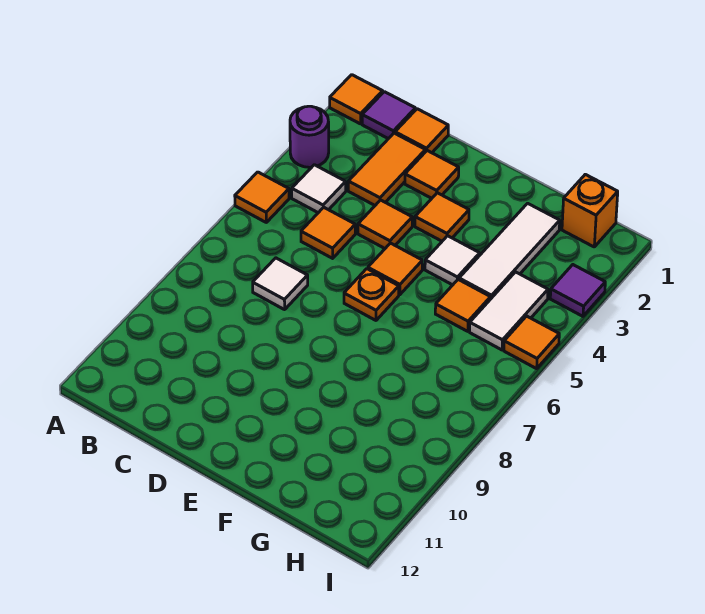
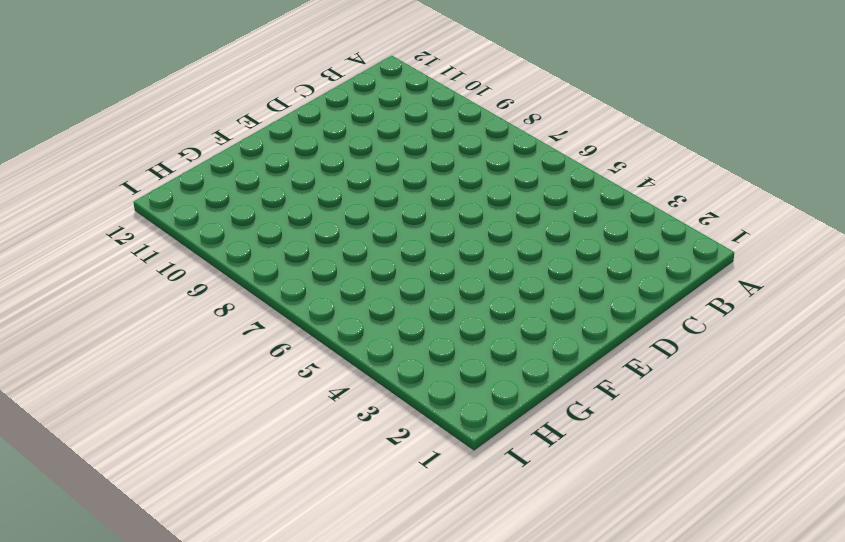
none -> orange 1x1 tile [330,75,383,124]
none -> purple 1x1 round brick [290,106,329,167]
none -> orange 1x1 tile [235,172,289,222]

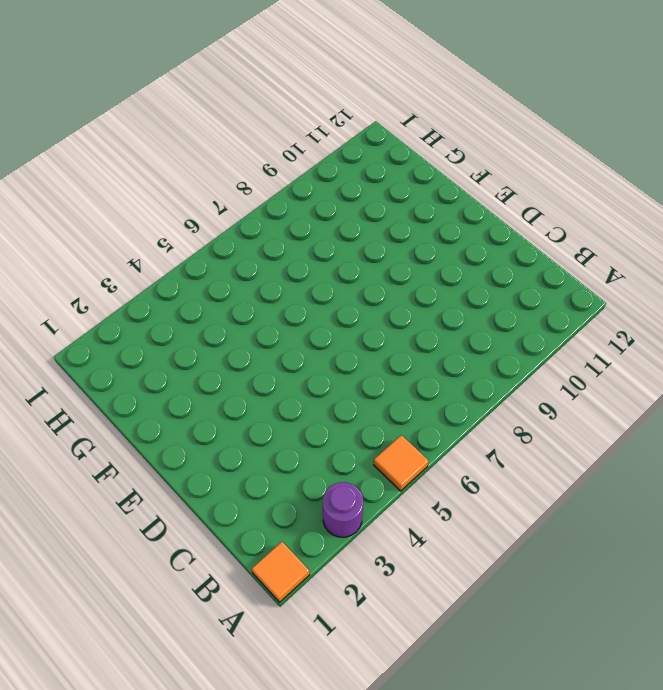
none -> purple 1x1 tile [362,92,415,139]
none -> white 1x1 tile [292,165,346,213]
none -> orange 1x1 tile [395,109,448,153]

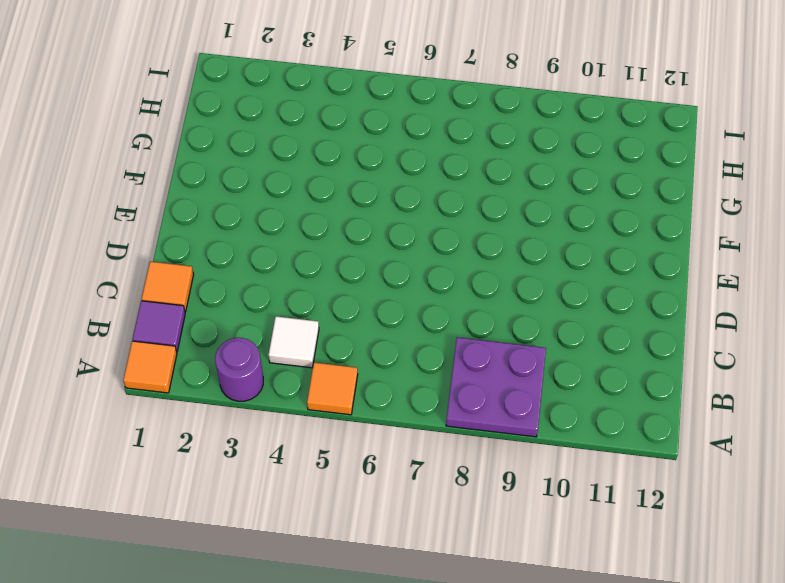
purple 2x2 plate [446,337,546,437] -> none
none -> orange 1x2 tile [348,133,425,205]
none -> orange 1x1 tile [301,207,355,258]
none -> white 1x1 tile [253,258,308,310]

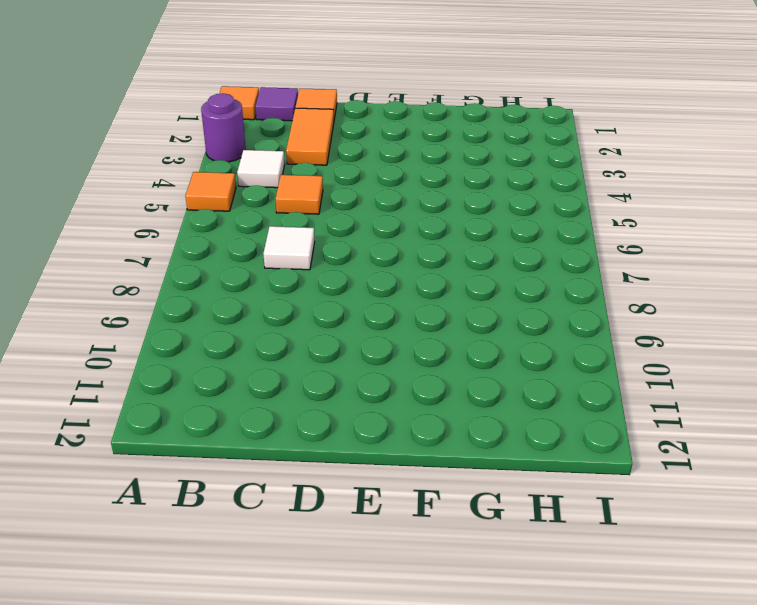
none -> orange 1x1 tile [405,151,459,198]
none -> orange 1x1 tile [358,200,412,248]
none -> orange 1x1 tile [415,193,469,241]

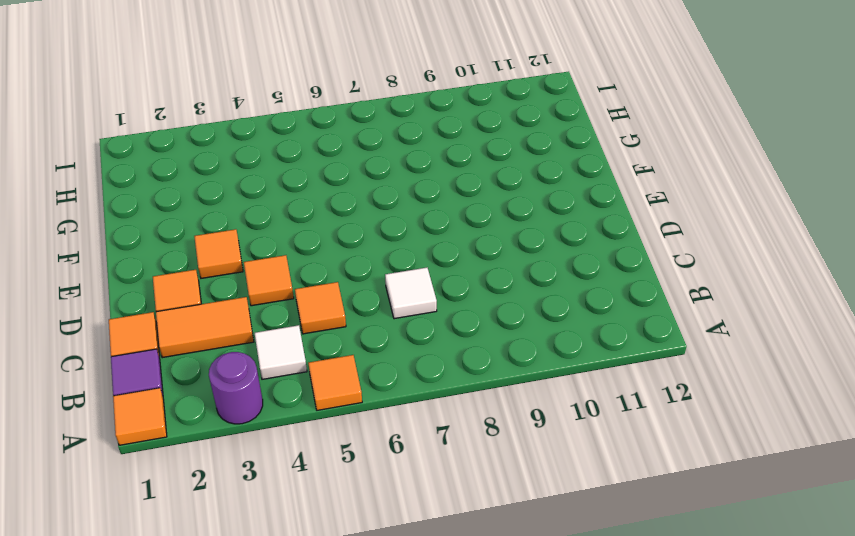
none -> orange 1x1 tile [368,243,422,295]
none -> orange 1x1 plate [344,269,399,320]
none -> white 1x1 tile [425,236,480,285]

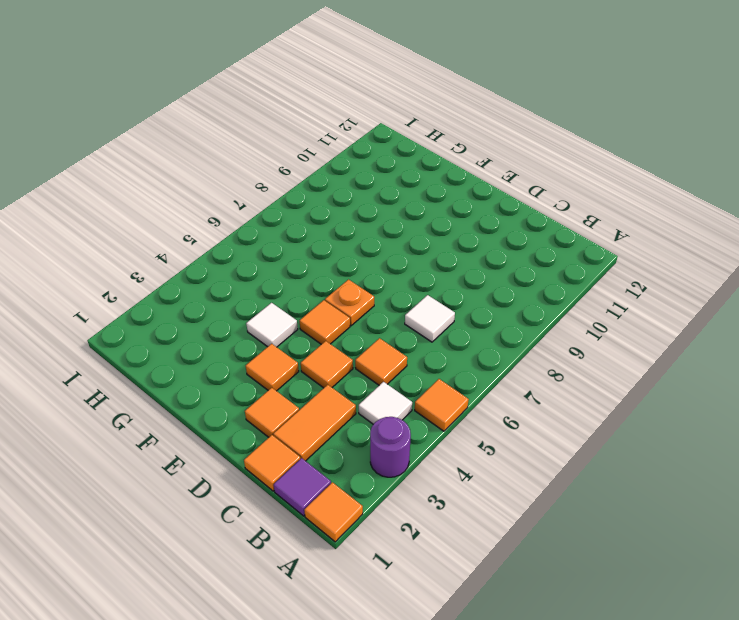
none -> white 1x3 tile [459,203,560,299]
none -> orange 1x1 tile [435,279,490,331]
none -> orange 1x1 brick [562,174,618,247]

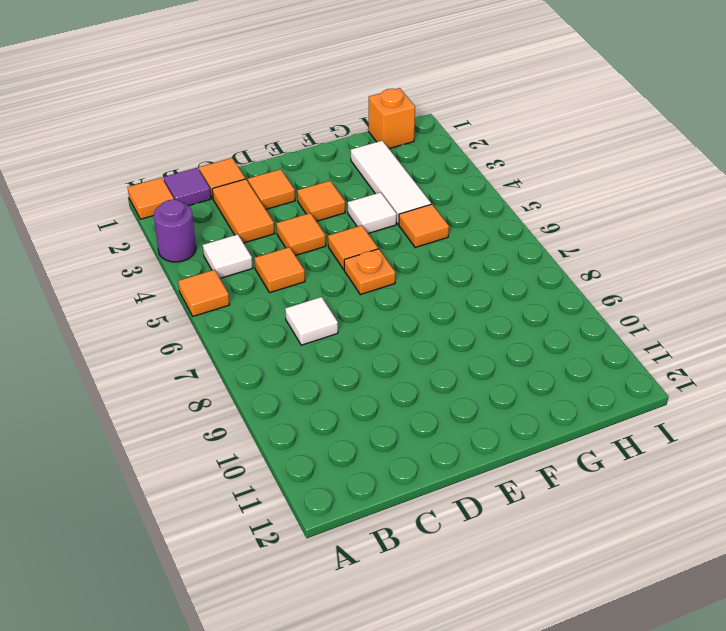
none -> white 1x2 tile [470,272,548,350]
none -> purple 1x1 tile [550,265,605,316]
none -> orange 1x1 tile [504,316,559,369]

